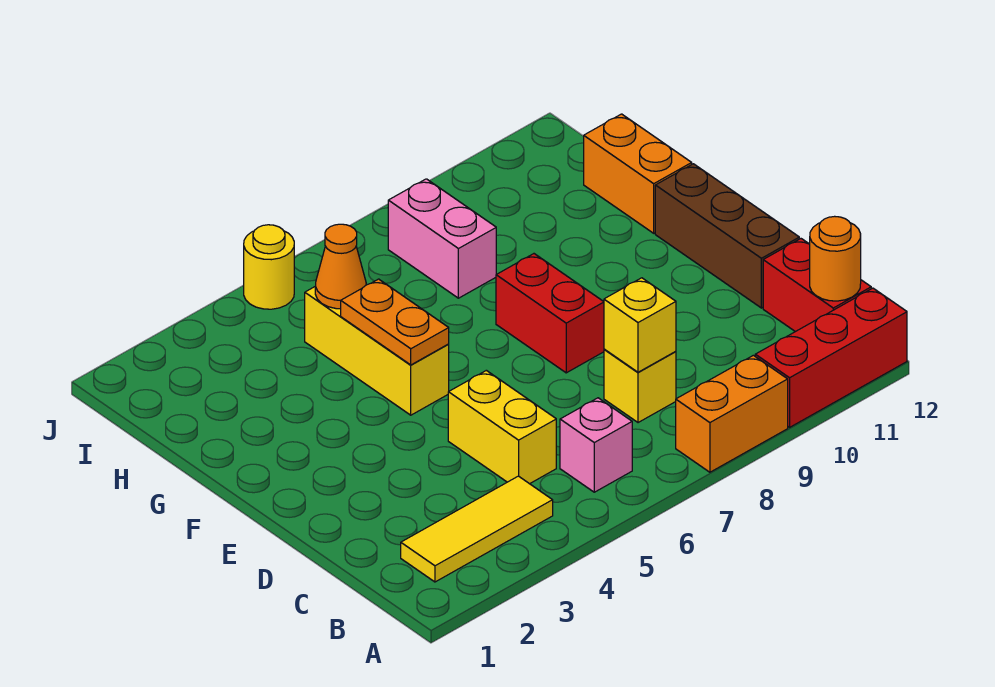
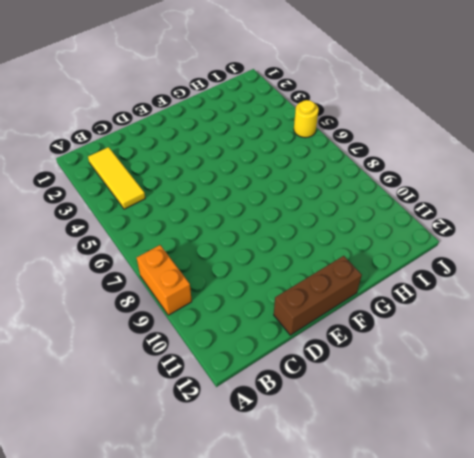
none -> red 1x3 brick [755,288,907,427]
none -> pink 1x1 brick [560,398,632,492]
none -> red 1x2 brick [763,239,871,332]

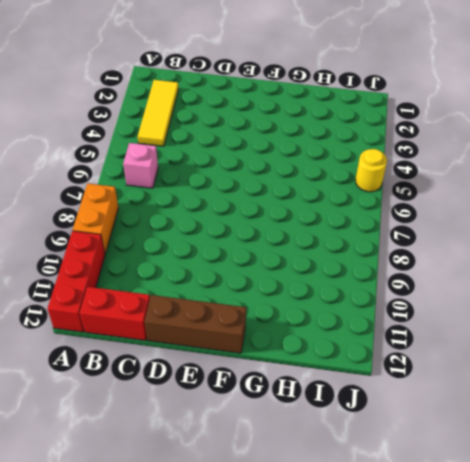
none -> yellow 1x2 brick [448,370,556,484]
none -> yellow 1x1 brick [604,349,676,423]
none -> red 1x2 brick [496,254,604,373]

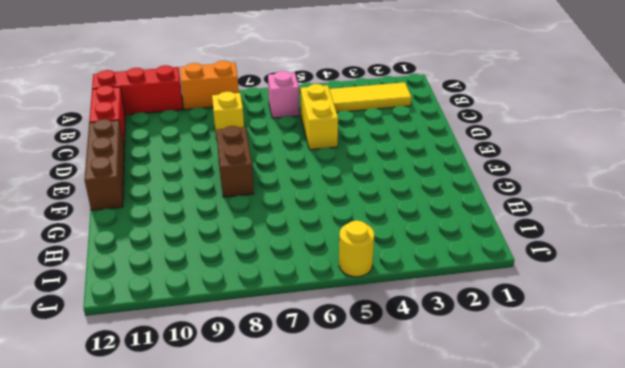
brown 1x2 brick [216,126,254,197] -> red 1x2 brick [496,254,604,373]
none -> yellow 1x3 brick [305,287,449,415]
none -> orange 1x2 brick [584,114,692,233]
none -> pink 1x2 brick [388,179,496,298]

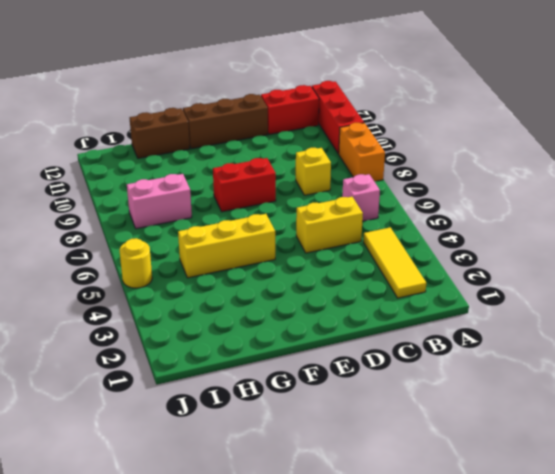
brown 1x2 brick [130,108,190,158] -> orange 1x2 brick [584,114,692,233]
none -> orange 1x1 round brick [810,216,861,301]
none -> yellow 1x1 brick [604,278,676,372]
none -> orange 1x2 plate [341,279,449,365]

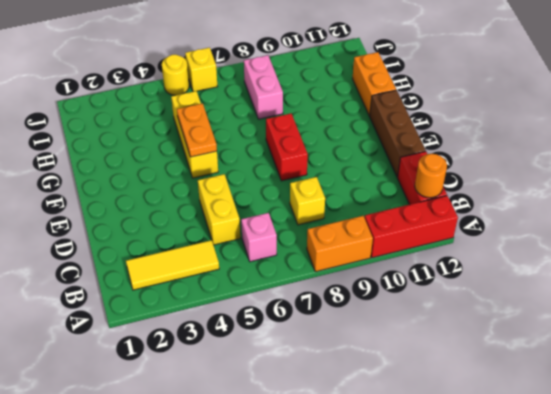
yellow 1x1 brick [185,48,217,92] -> yellow 1x1 brick moved to [604,278,676,372]
none -> orange 1x1 cone [315,224,366,309]

